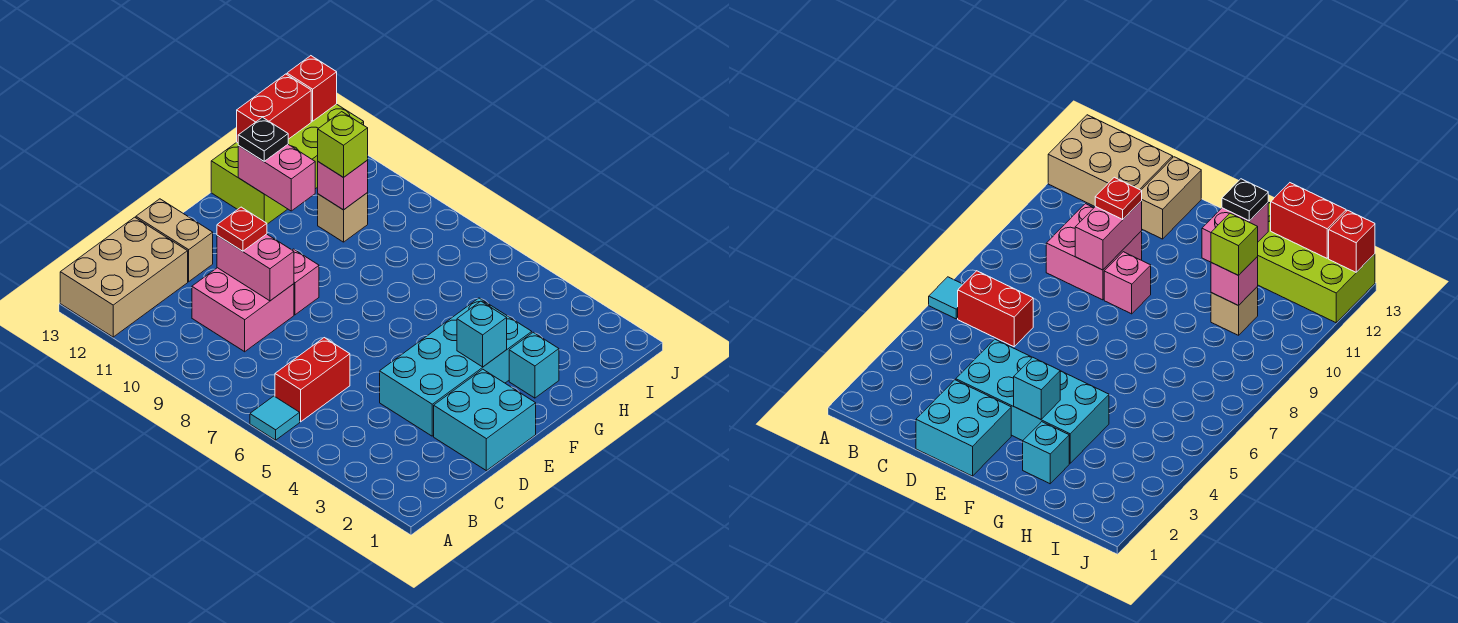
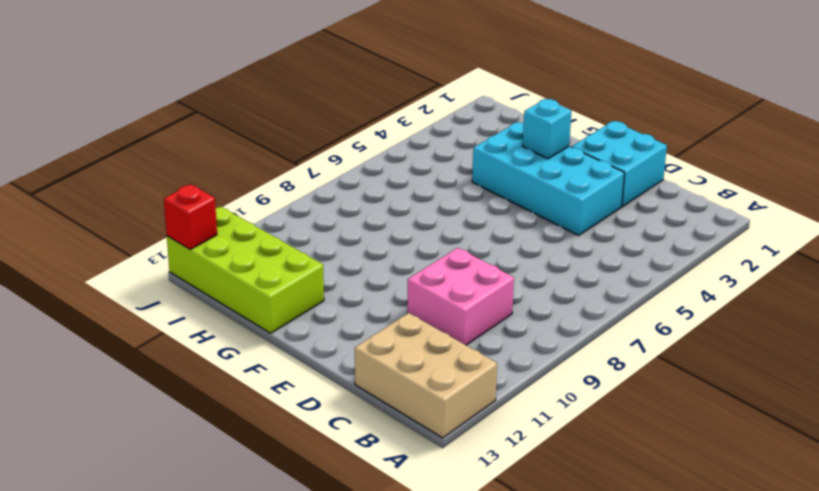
none -> cyan 1x1 tile [250,396,300,440]
none -> red 1x2 brick [275,338,350,422]
none -> tan 1x2 brick [136,199,213,282]

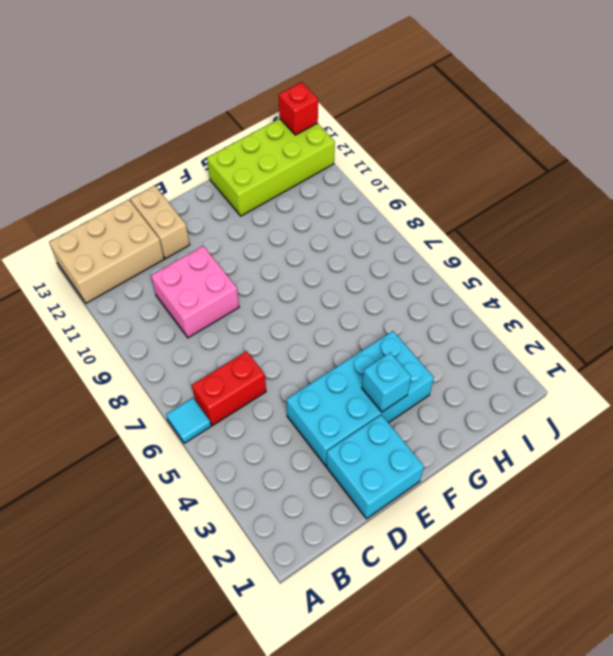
none -> pink 1x1 brick [293,249,319,315]
none -> cyan 1x1 brick [509,332,559,398]
none -> tan 1x1 brick [318,193,368,242]

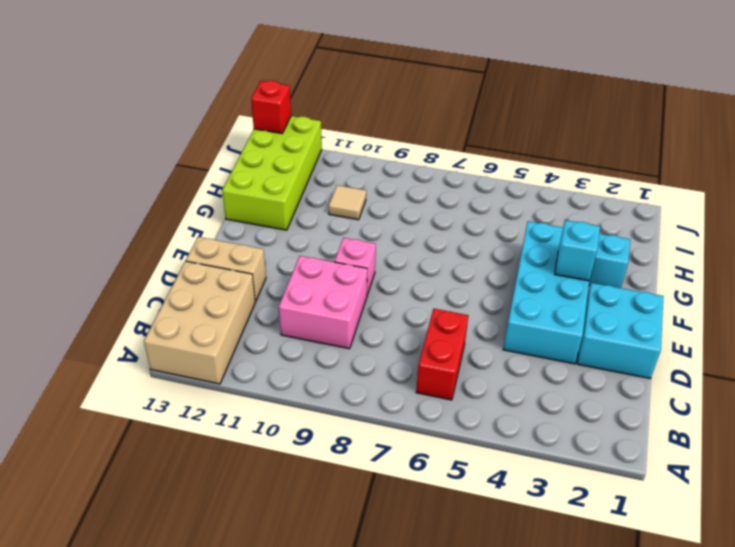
tan 1x1 tile [329,185,366,220] -> tan 1x1 brick [318,193,368,242]
none -> cyan 1x1 tile [250,396,300,440]
none -> pink 1x2 brick [217,234,294,301]
none -> pink 1x2 brick [238,145,315,211]

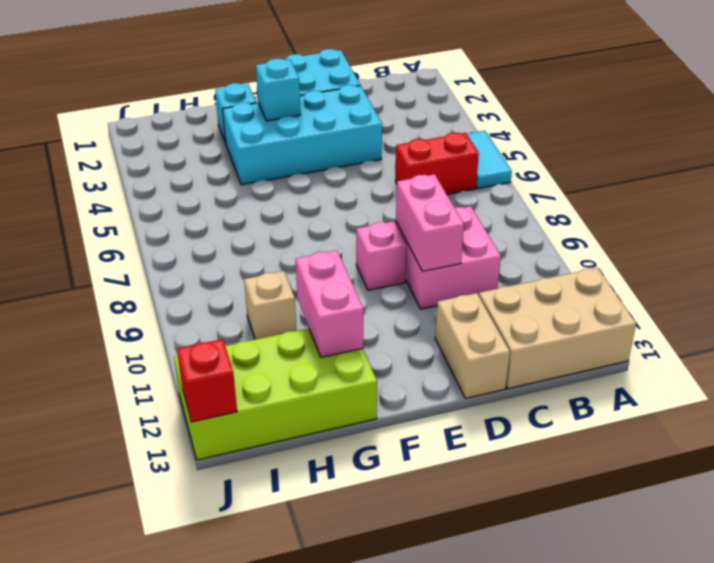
cyan 1x2 tile [467,131,512,189] -> cyan 1x1 tile [250,396,300,440]
none -> pink 1x1 brick [318,161,368,210]
none -> red 1x2 brick [237,74,311,143]
none -> red 1x1 plate [217,207,267,251]

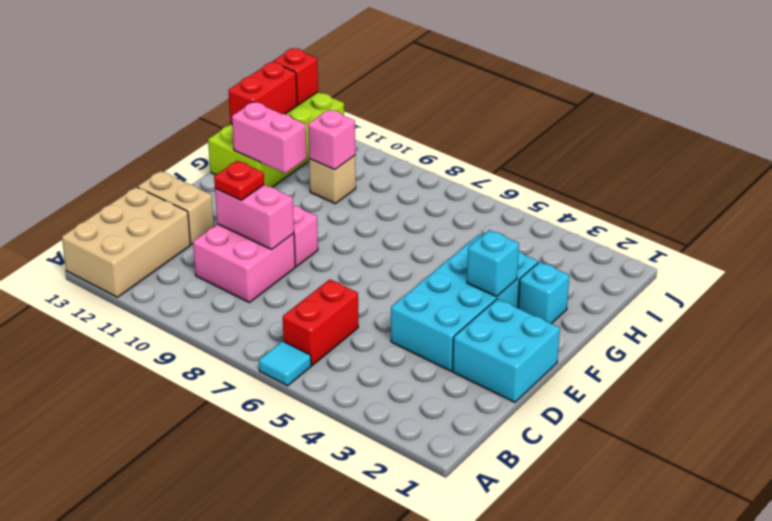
none -> black 1x1 plate [238,117,288,161]
none -> lime 1x1 brick [318,112,368,177]

